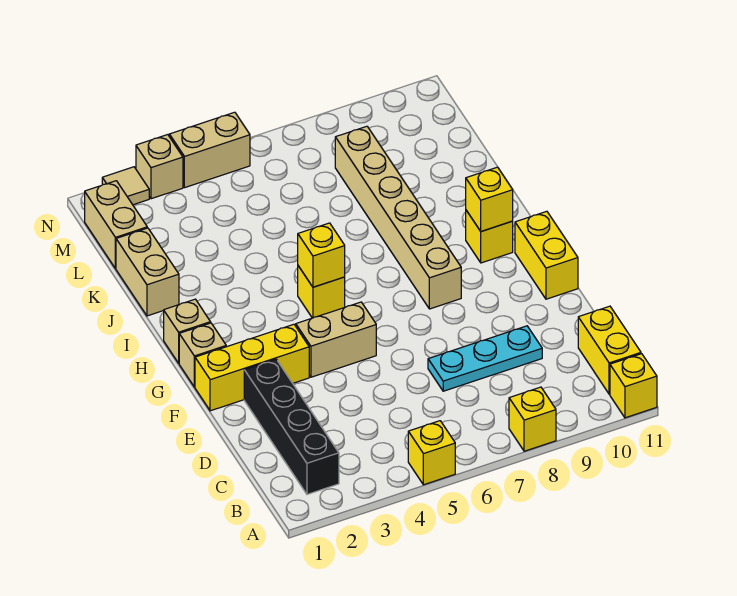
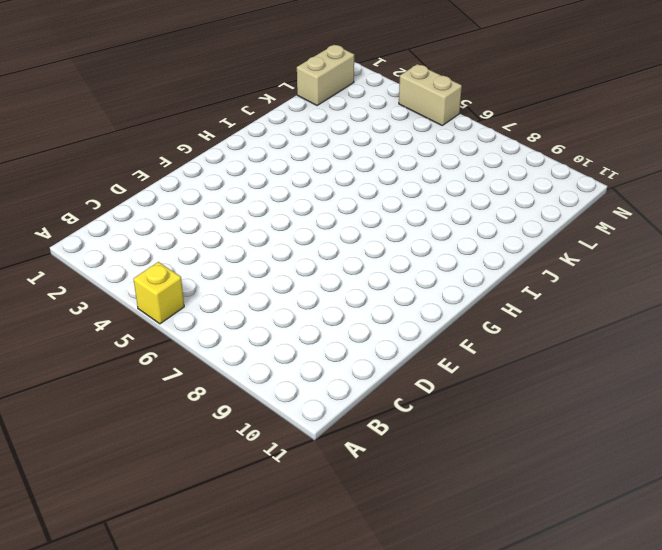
none -> yellow 1x1 brick [509,387,556,451]
none -> yellow 1x1 brick [610,354,657,418]
none -> black 1x4 brick [244,359,339,494]

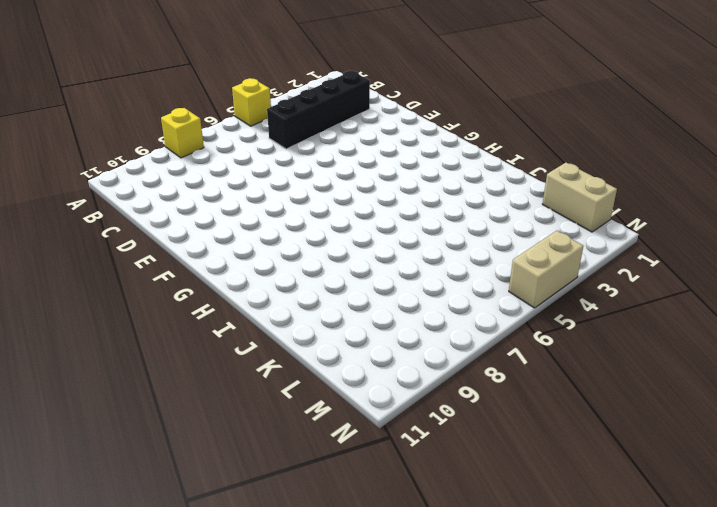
black 1x4 brick [267,71,370,149] -> black 1x4 brick turned to [244,359,339,494]
none -> yellow 1x1 brick [610,354,657,418]
none -> yellow 1x2 brick [578,306,641,394]
none -> cyan 1x3 plate [428,326,542,391]

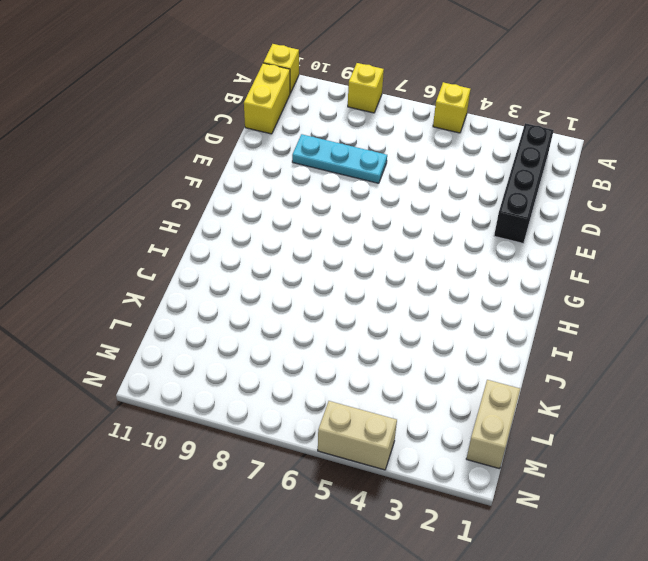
none -> yellow 1x3 brick [195,324,309,411]
none -> tan 1x2 brick [296,302,376,377]
none -> yellow 1x2 brick [515,211,578,299]

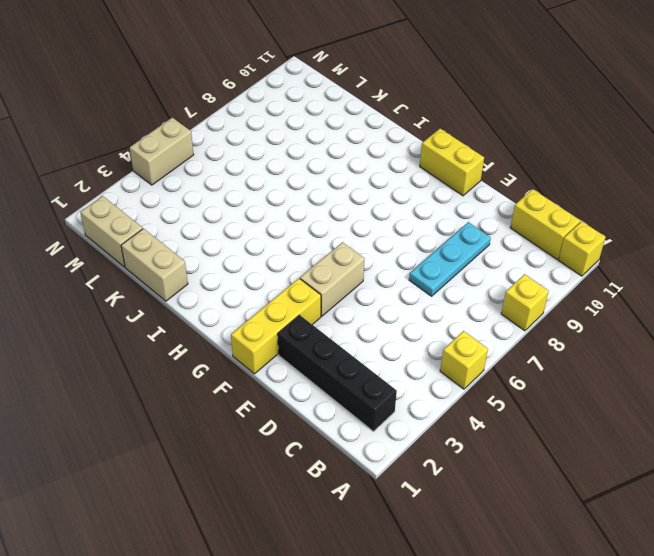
none -> tan 1x1 brick [179,323,226,387]
none -> tan 1x6 brick [335,126,461,309]
none -> tan 1x1 brick [164,299,211,363]

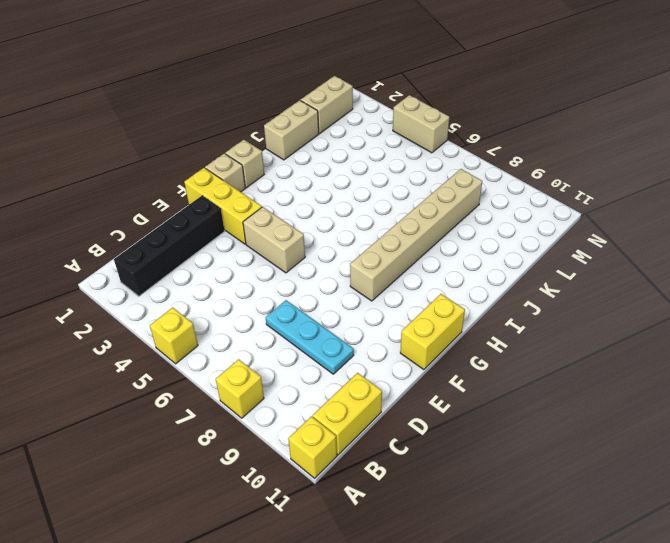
none -> yellow 1x1 brick [298,266,345,318]
none -> yellow 1x1 brick [466,210,513,263]
none -> tan 1x1 tile [102,167,149,205]

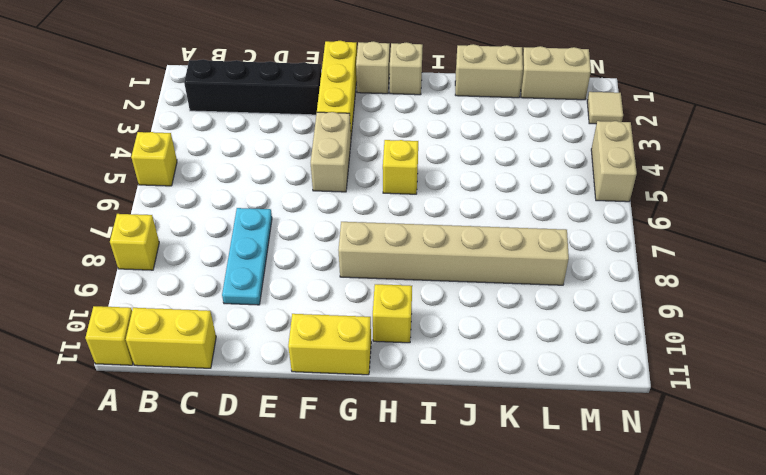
none -> tan 1x1 brick [136,135,183,199]
none -> yellow 1x1 brick [298,223,345,287]
none -> yellow 1x1 brick [466,167,513,231]

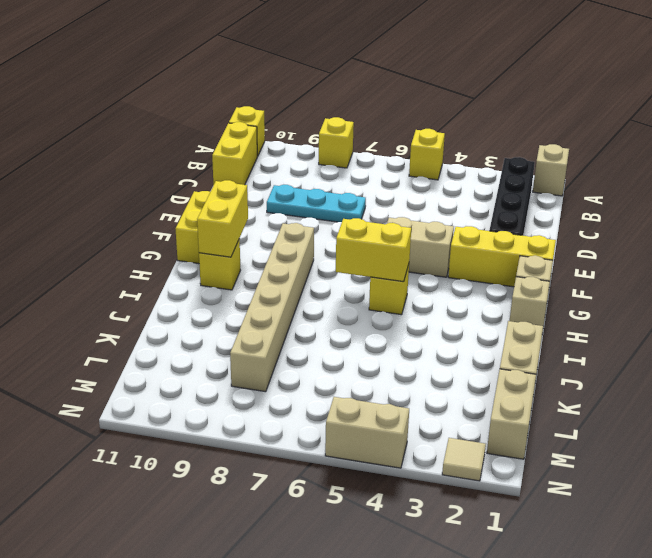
tan 1x1 brick [533,144,569,196] -> tan 1x1 brick moved to [136,135,183,199]
yellow 1x2 brick [197,180,248,257] -> yellow 1x1 brick [466,167,513,231]
yellow 1x2 brick [336,218,411,282] -> yellow 1x1 brick [298,223,345,287]

